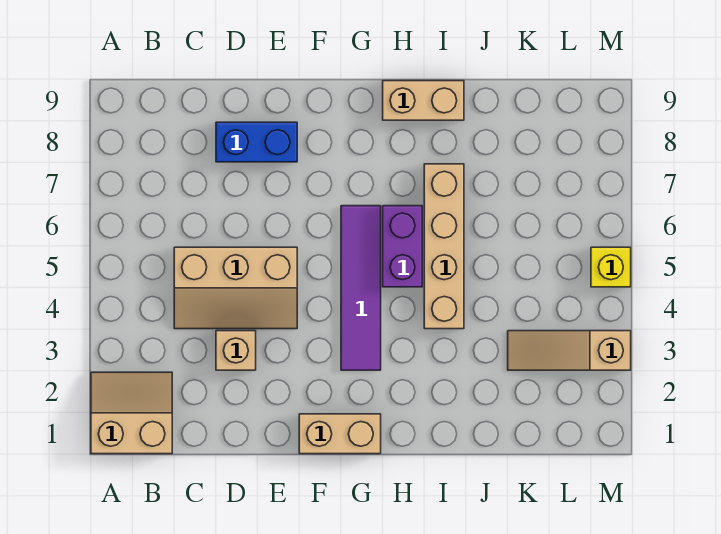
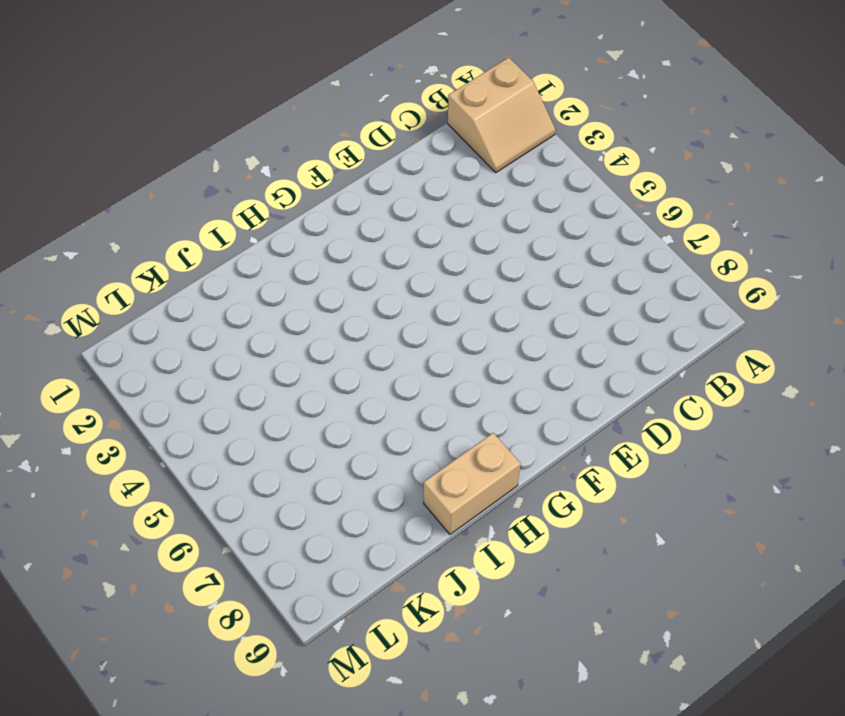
none -> tan 2x3 slope [174,247,297,329]
none -> tan 1x1 brick [216,331,256,370]

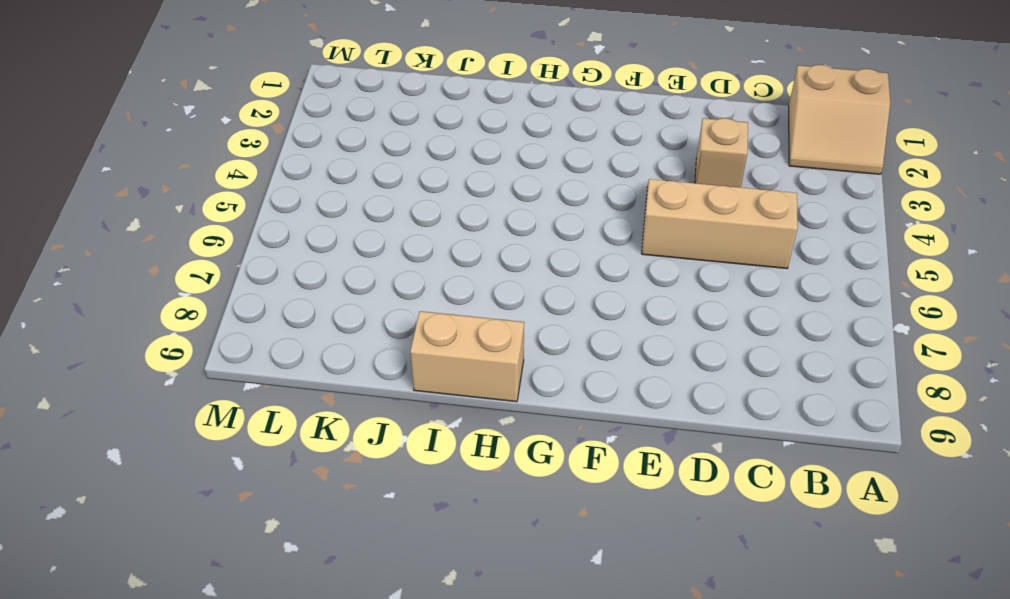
none -> blue 1x2 brick [216,122,297,162]
none -> tan 1x2 brick [299,414,381,454]

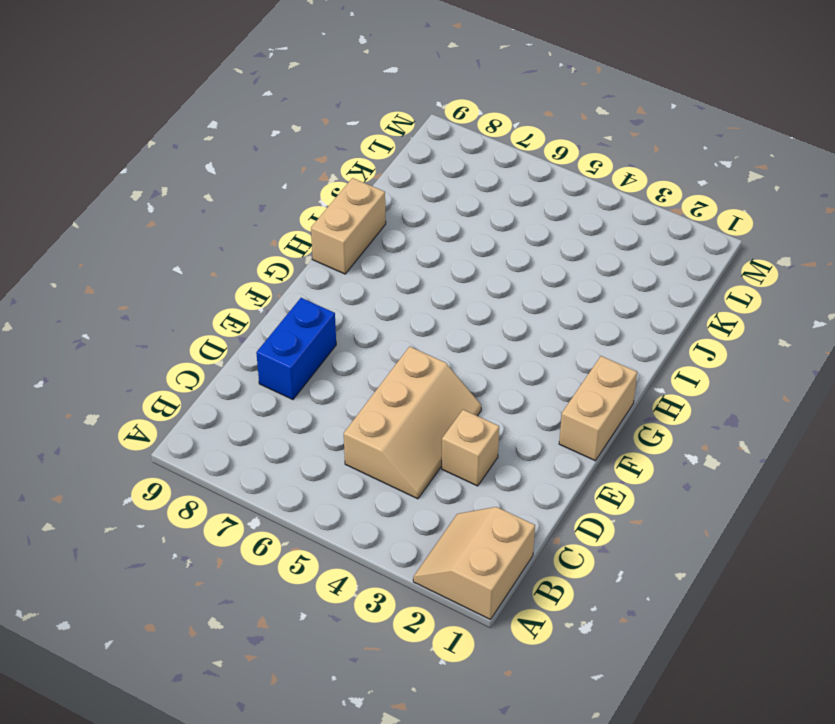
none -> purple 1x4 tile [341,206,381,370]
none -> purple 1x2 brick [383,206,422,287]

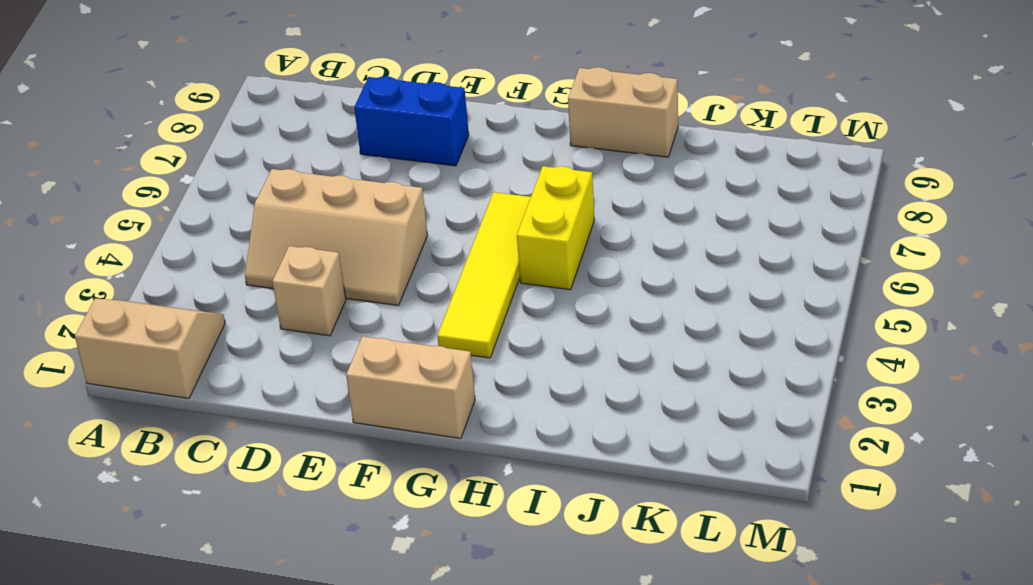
yellow 1x4 tile [437,192,531,358] -> purple 1x4 tile [341,206,381,370]
yellow 1x2 brick [517,166,595,290] -> purple 1x2 brick [383,206,422,287]
none -> tan 1x4 brick [424,164,464,329]
none -> tan 1x3 slope [508,331,631,370]

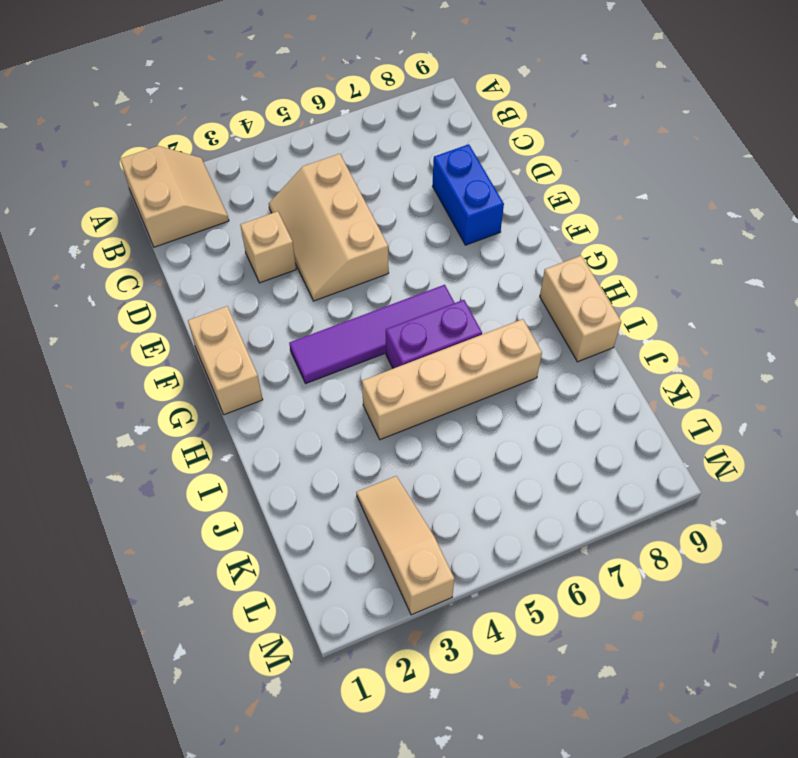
none -> yellow 1x1 brick [591,247,631,287]

